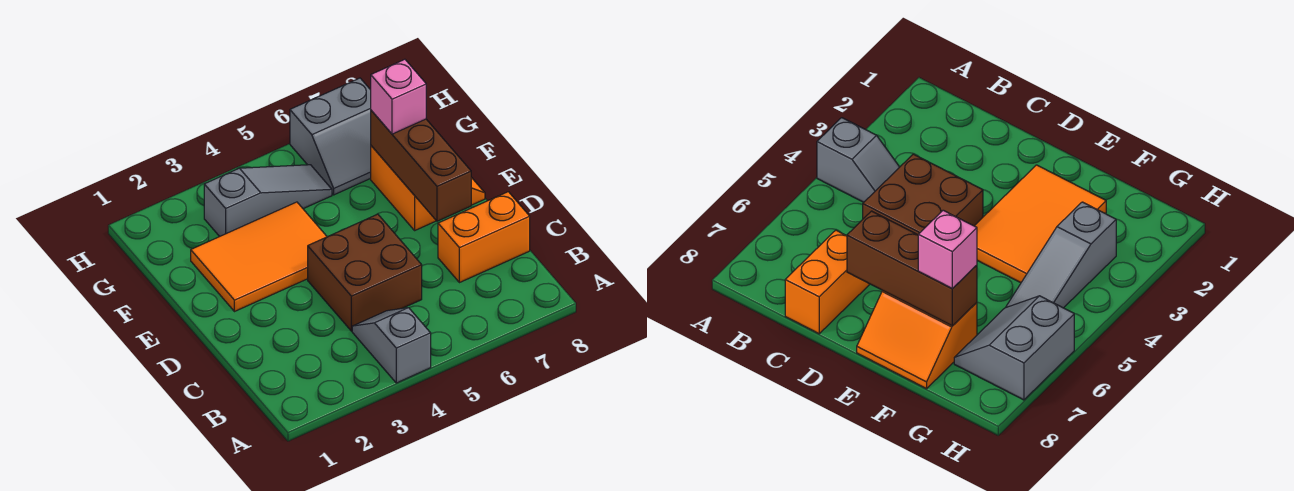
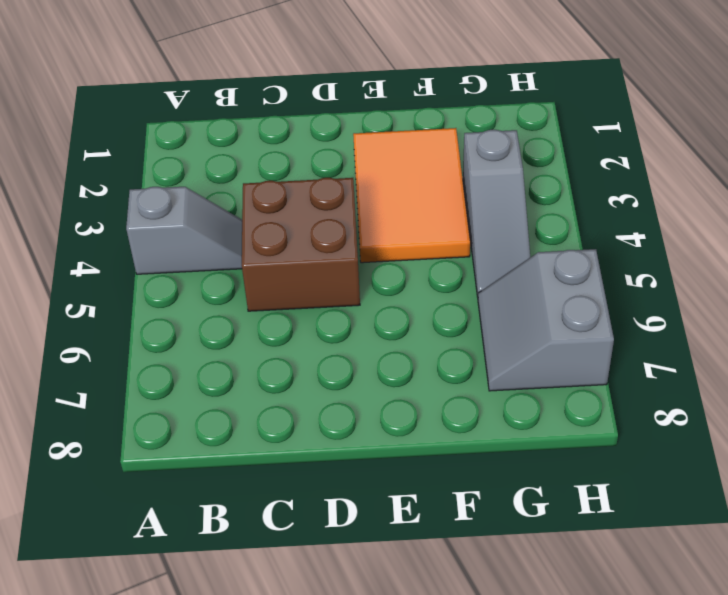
none -> orange 1x2 brick [438,192,530,283]
none -> orange 2x2 slope [371,146,485,230]

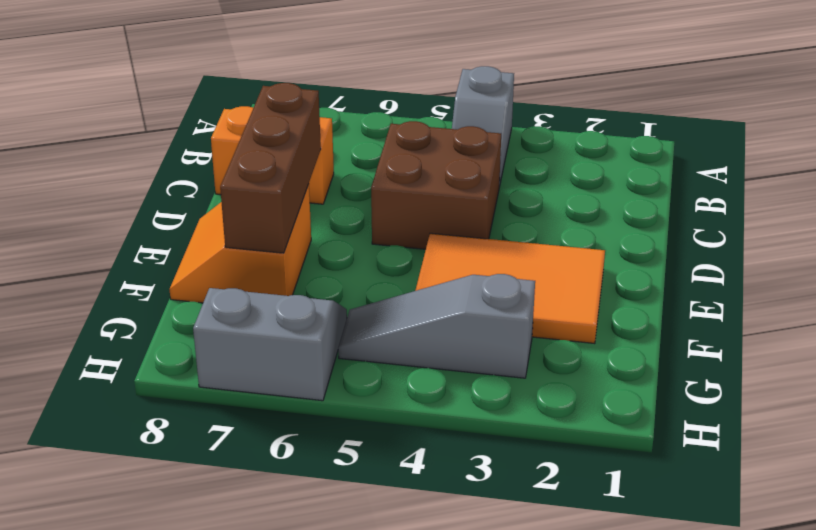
none -> pink 1x1 brick [371,59,426,134]

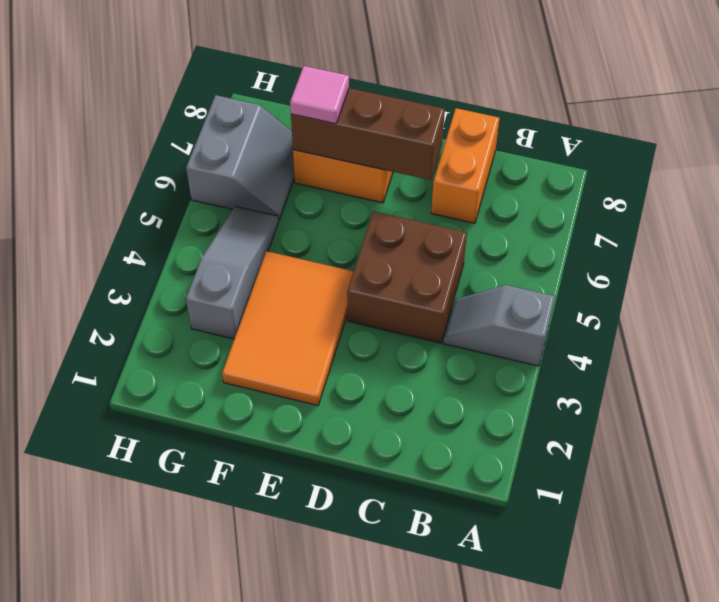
pink 1x1 tile [290,66,349,124] -> pink 1x1 brick [371,59,426,134]

